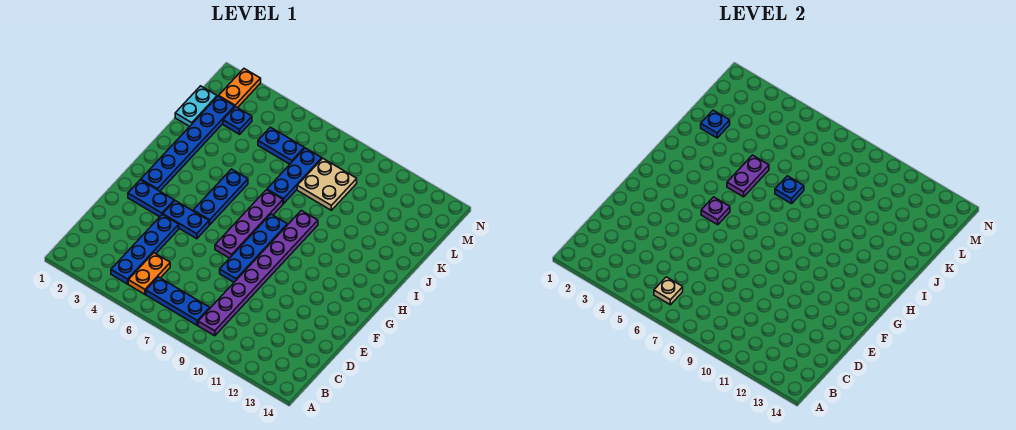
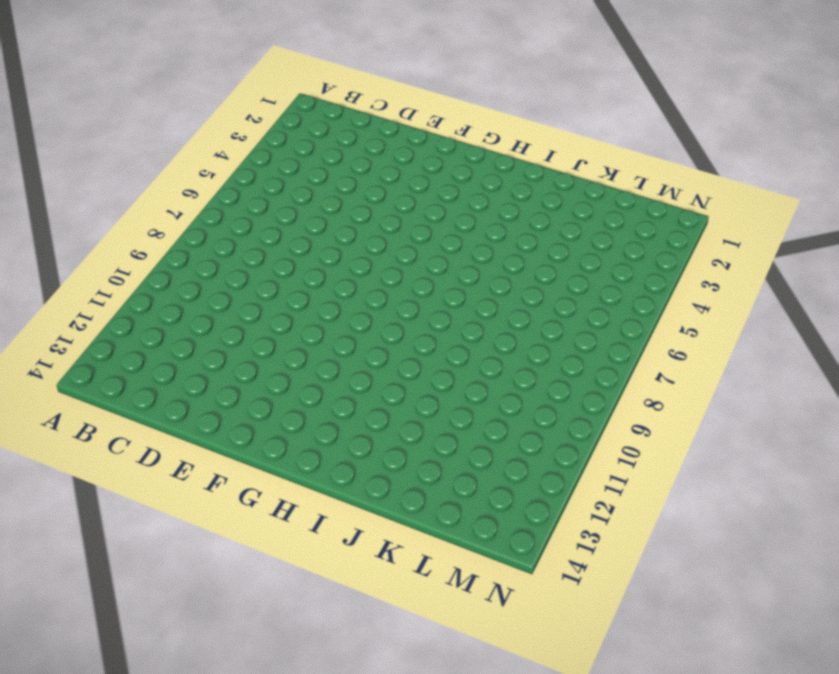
none -> blue 1x4 plate [111,214,179,284]
none -> orange 1x2 plate [128,253,170,294]
none -> blue 1x3 plate [146,277,210,325]

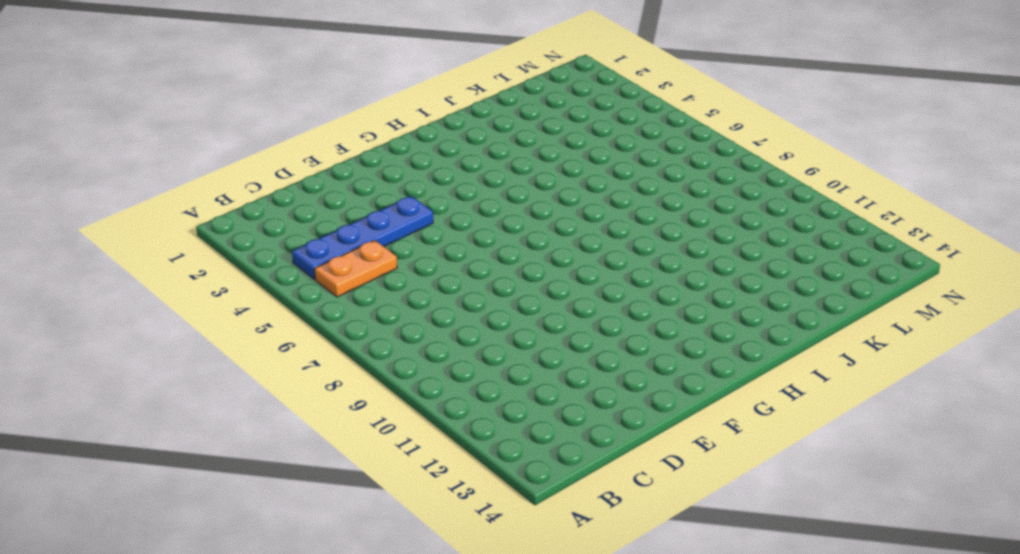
none -> blue 1x3 plate [146,277,210,325]
none -> purple 1x8 plate [198,210,318,336]
none -> blue 1x4 plate [220,214,287,282]

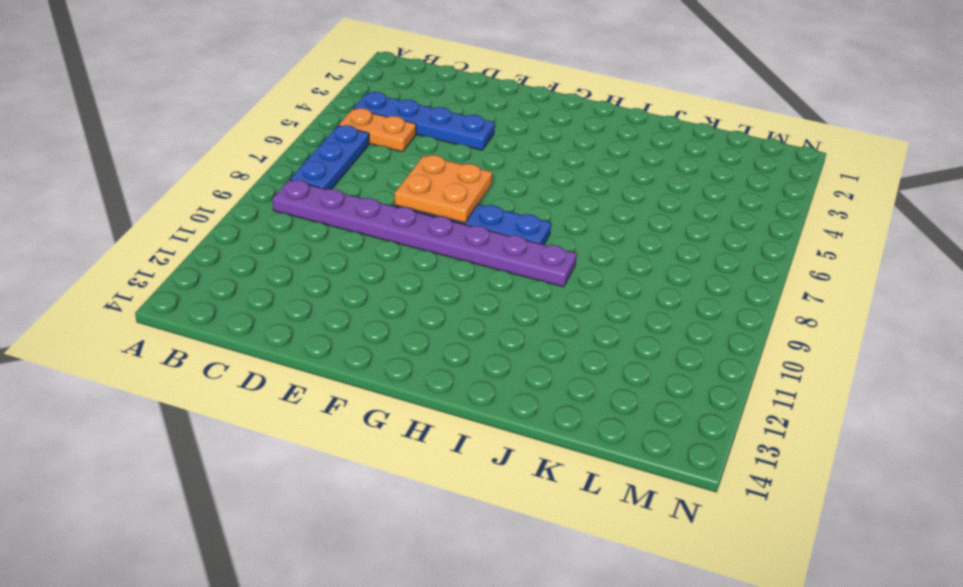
orange 2x2 plate [395,155,492,223] -> none
none -> blue 1x2 plate [128,180,174,217]
none -> blue 1x2 plate [163,201,209,239]
none -> purple 1x4 plate [215,190,283,258]

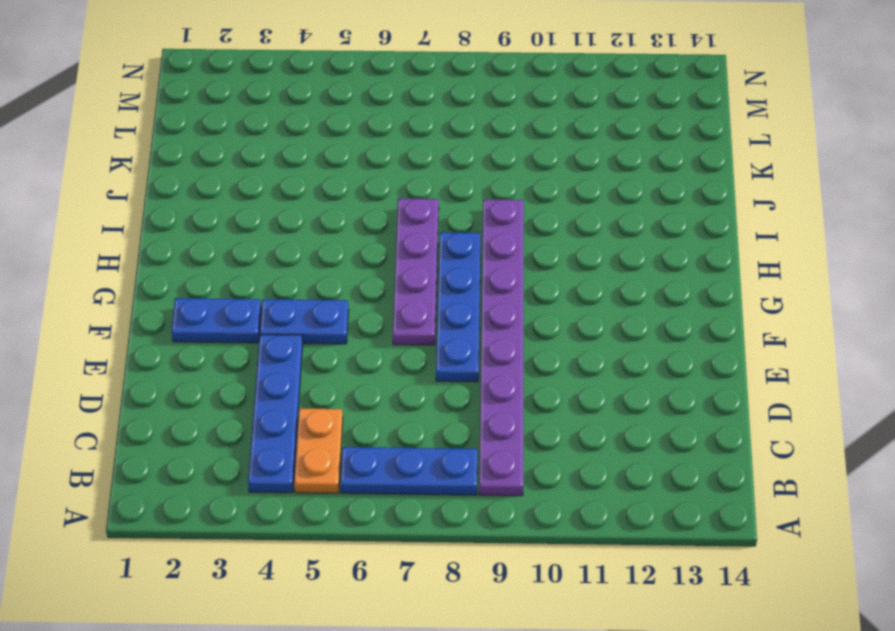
none -> blue 1x6 plate [141,96,235,191]
none -> blue 1x3 plate [193,169,248,225]
none -> blue 1x3 plate [267,148,322,204]

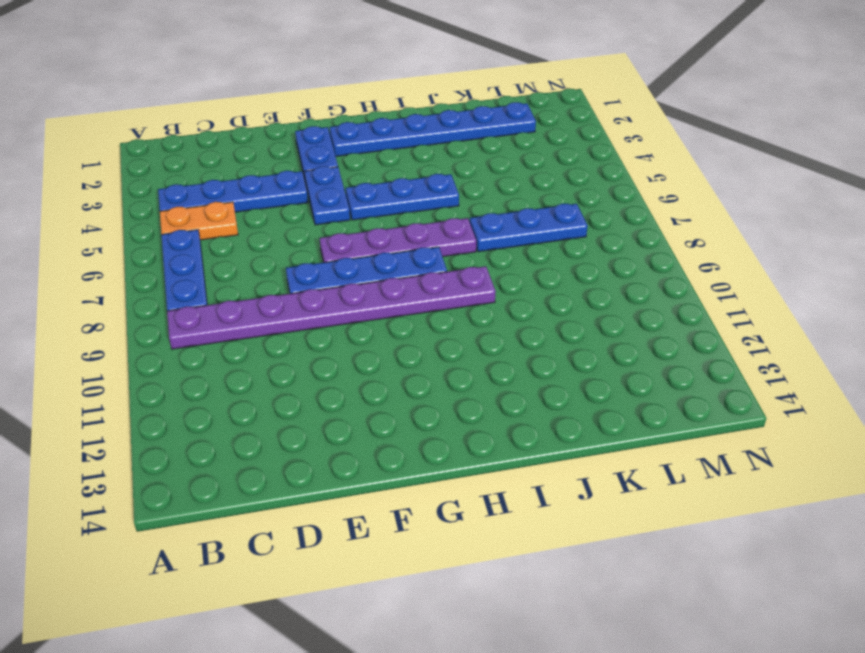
none -> cyan 1x2 plate [175,86,217,126]
none -> tan 2x2 plate [297,158,357,210]
none -> blue 1x1 plate [223,107,252,134]

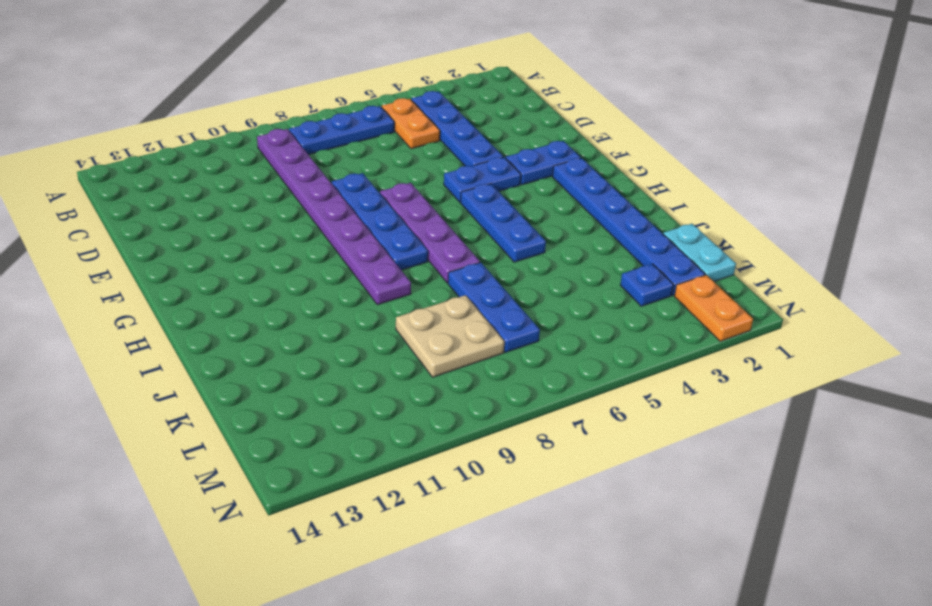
none -> blue 1x2 plate [258,127,304,164]
none -> tan 1x1 plate [654,277,683,305]
none -> purple 1x1 plate [701,197,730,225]

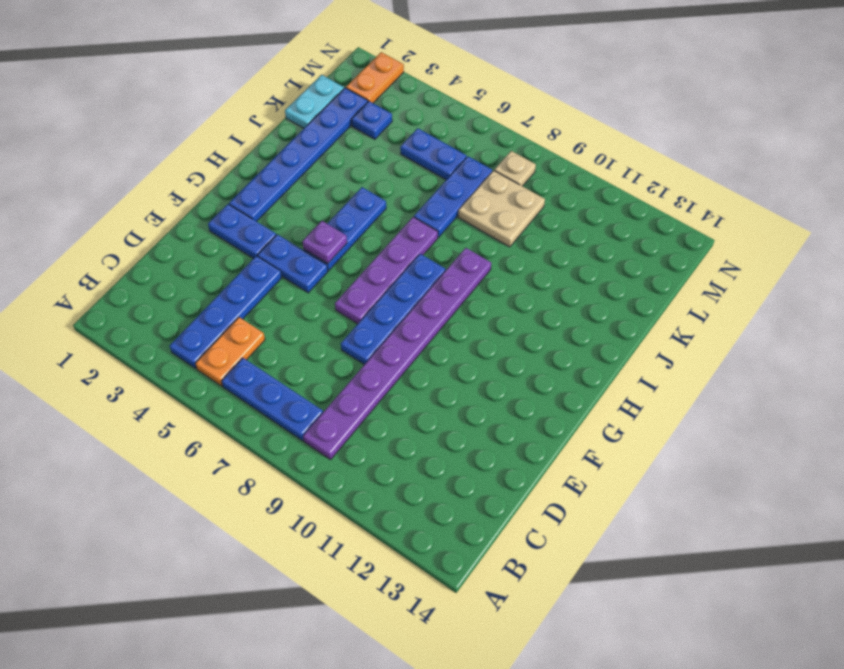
tan 1x1 plate [494,151,536,186] -> tan 1x1 plate moved to [654,277,683,305]
none -> purple 1x2 plate [727,155,769,197]
none -> blue 1x1 plate [775,176,804,204]
none -> blue 1x1 plate [701,110,730,138]

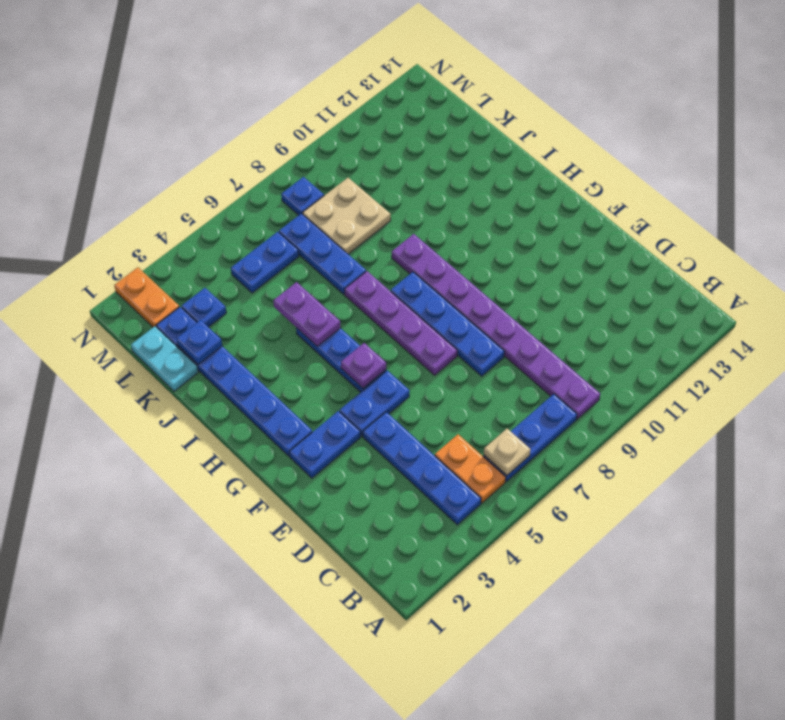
blue 1x1 plate [281,177,324,215] -> blue 1x1 plate moved to [775,176,804,204]

